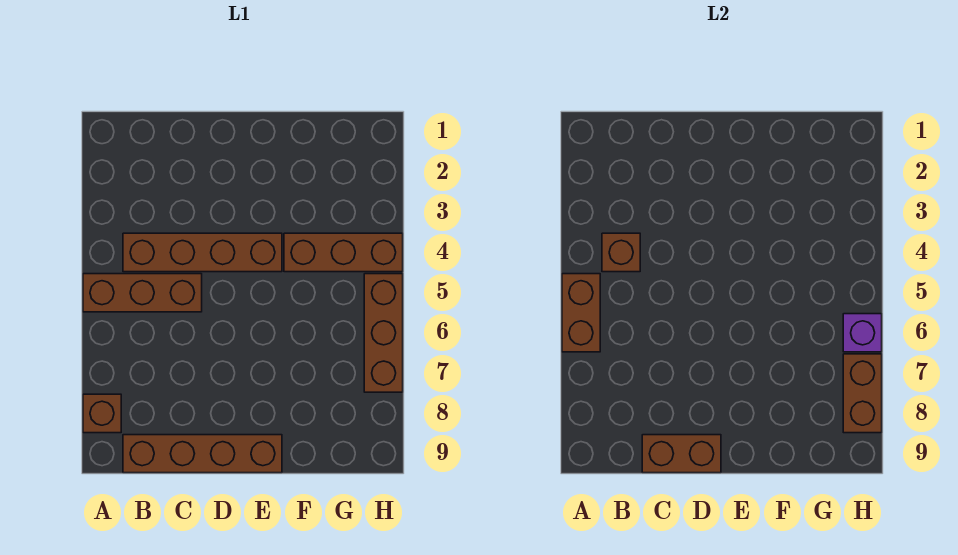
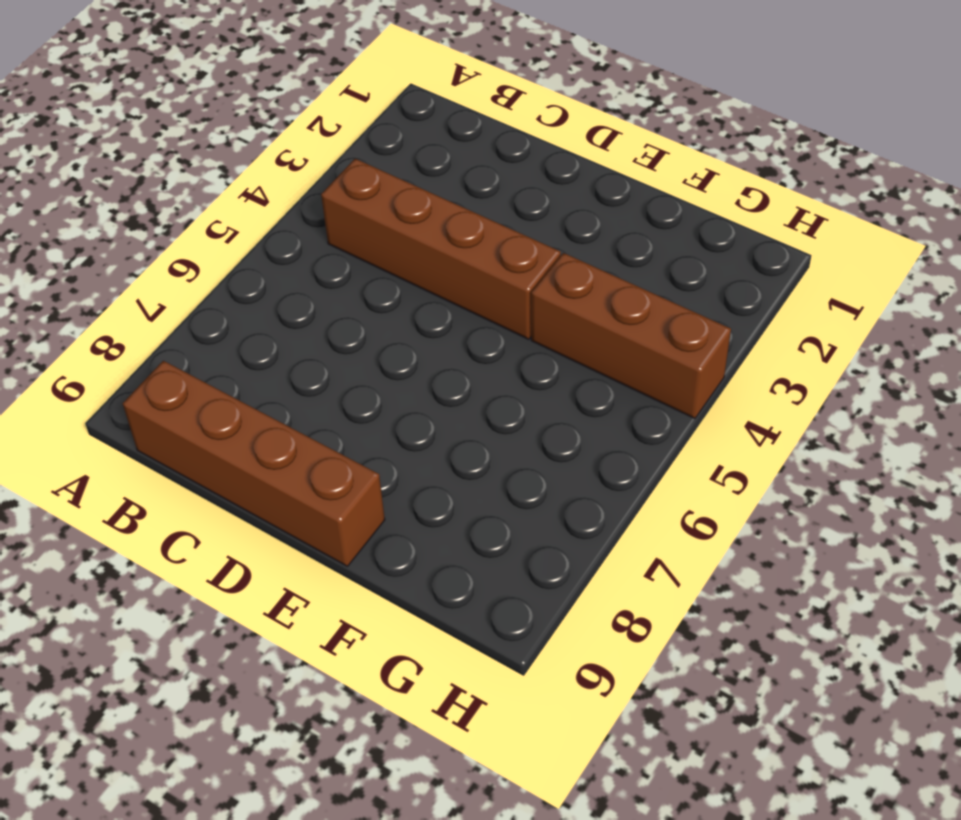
none -> brown 1x3 brick [83,274,202,312]
none -> brown 1x1 brick [83,394,121,433]

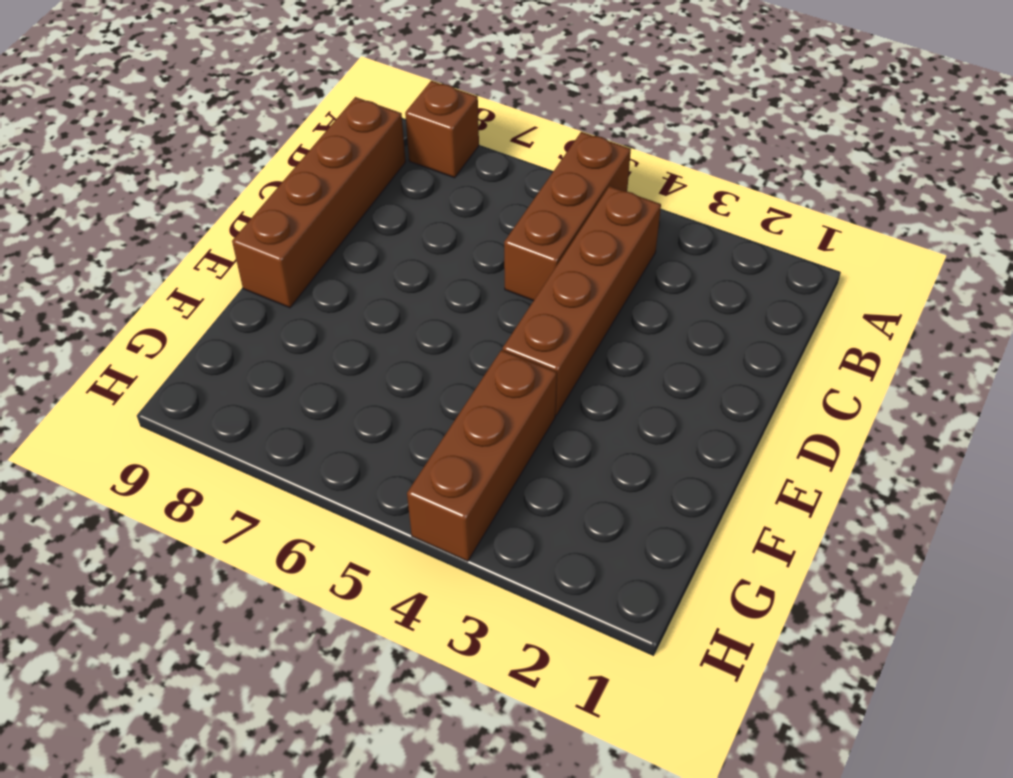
none -> brown 1x3 brick [364,274,403,392]
none -> brown 1x2 brick [562,274,600,352]

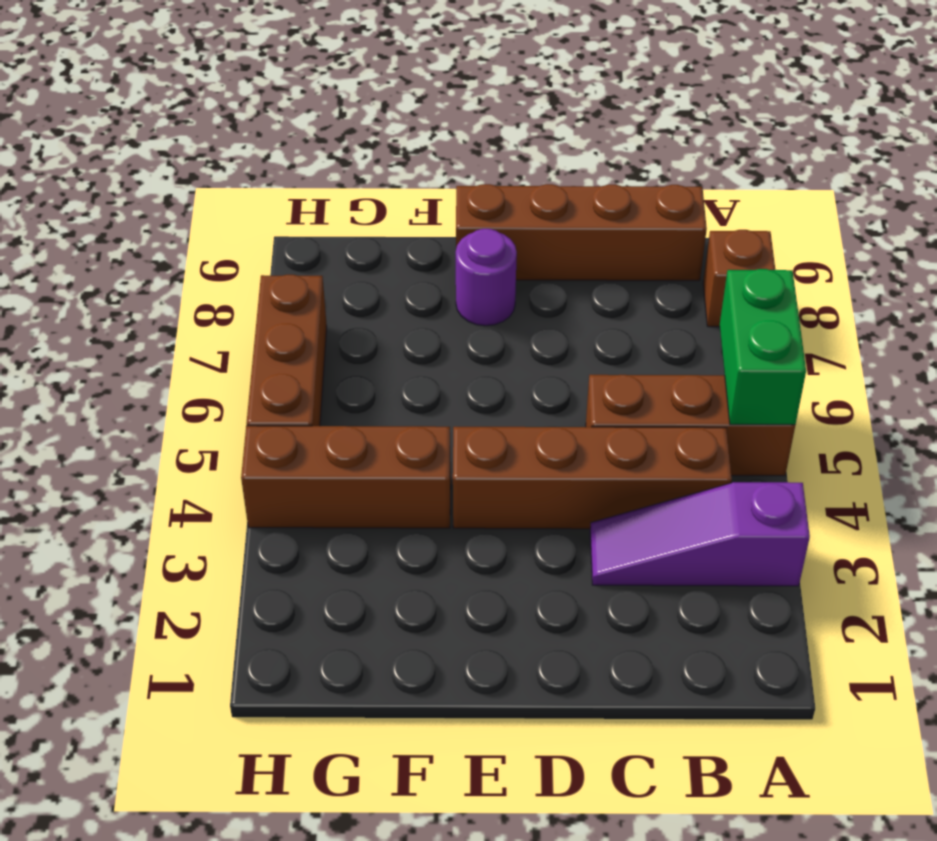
purple 1x3 slope [590,482,810,586] -> none
green 1x2 brick [720,269,806,425] -> brown 1x2 brick [562,274,600,352]
purple 1x1 round brick [456,229,517,326] -> none
none -> brown 1x1 brick [602,233,640,272]
none -> brown 1x2 brick [642,435,721,473]

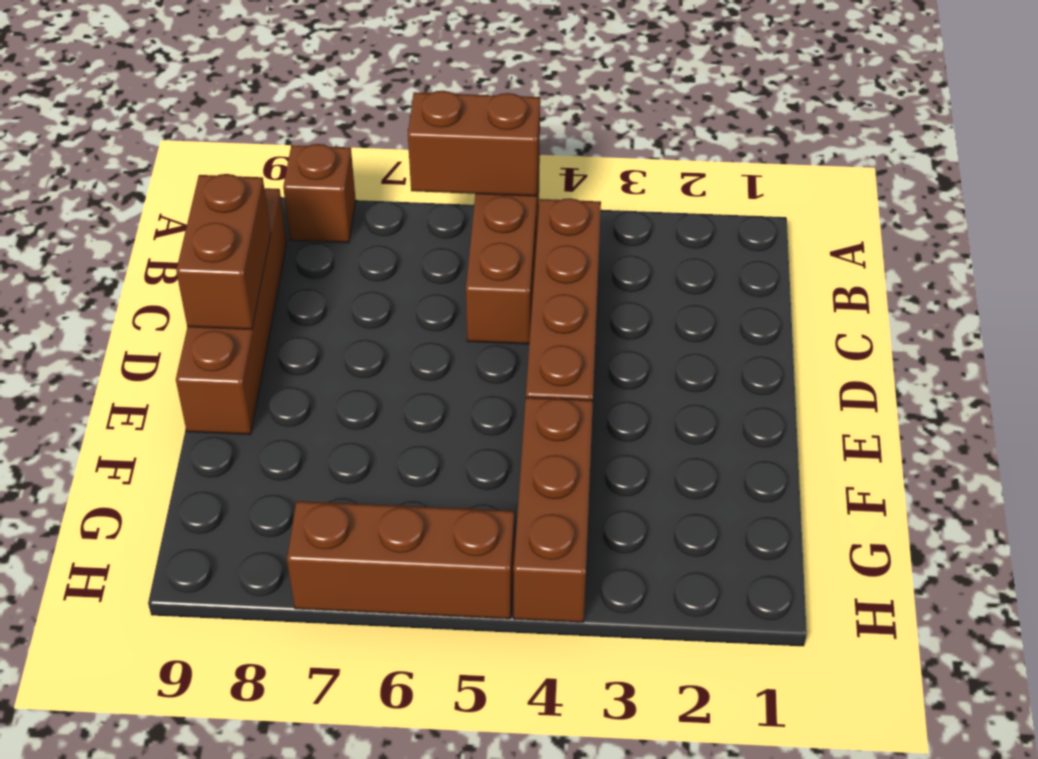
none -> brown 1x1 brick [602,233,640,272]
none -> purple 1x1 brick [843,314,882,352]

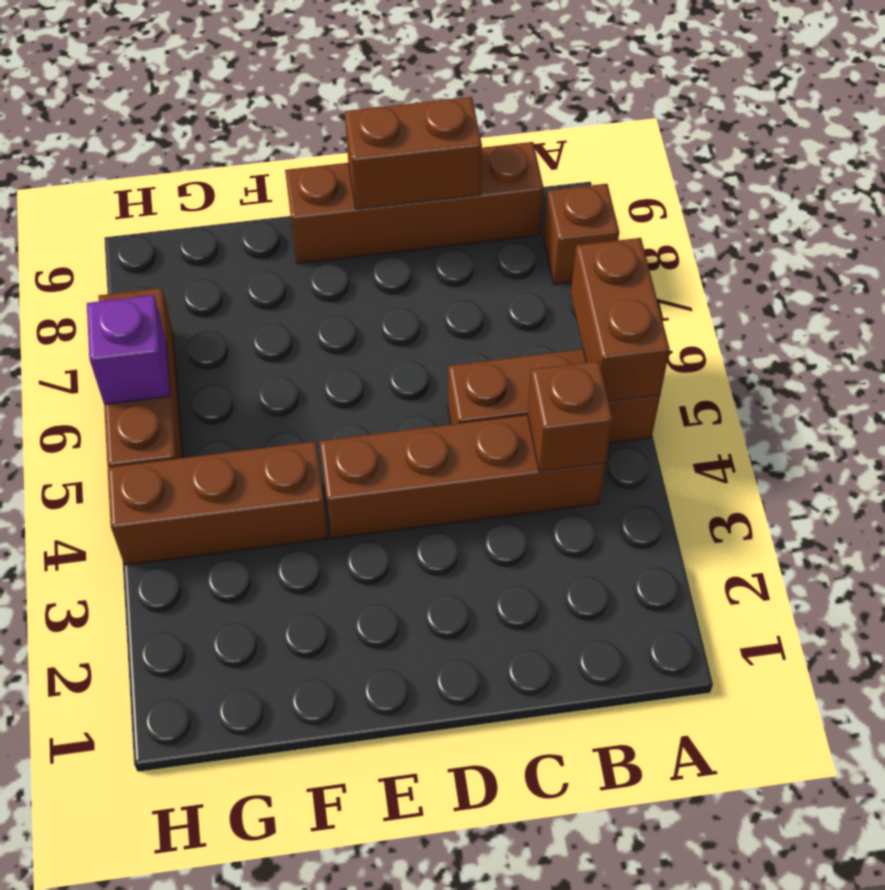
none -> brown 1x2 brick [843,354,882,433]

